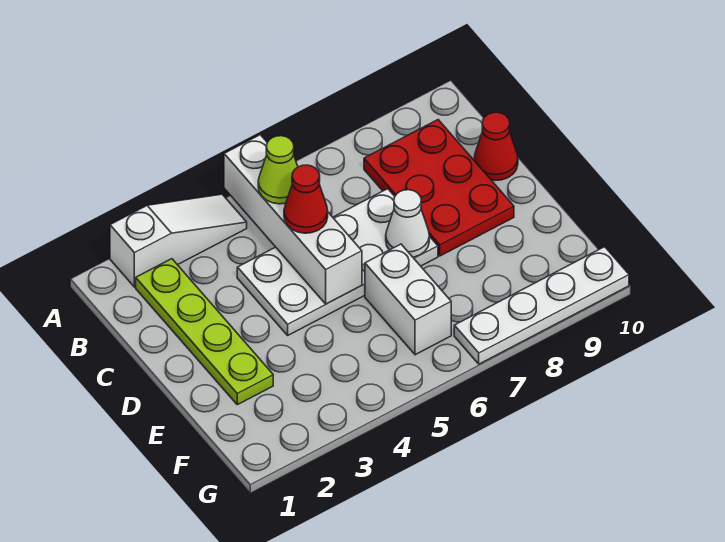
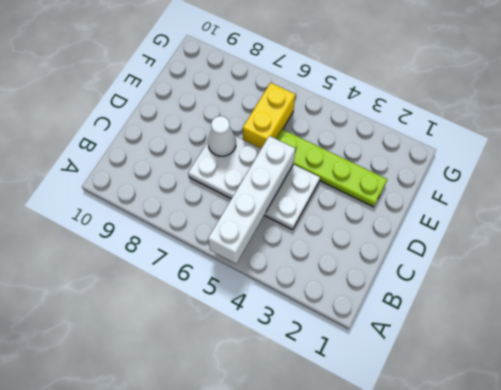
lime 1x4 plate [276,129,387,207] -> lime 1x4 plate turned to [136,259,273,405]
yellow 1x2 brick [243,83,295,148] -> white 1x2 brick [365,244,451,355]
none -> white 1x3 slope [110,194,247,287]
none -> red 2x3 plate [364,120,514,256]

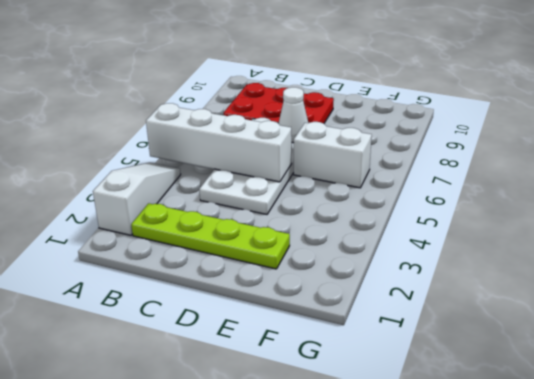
none -> red 1x1 cone [474,112,518,181]
none -> white 1x4 plate [454,247,629,364]

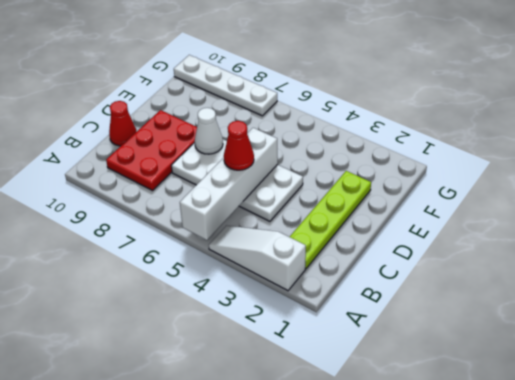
none -> white 1x2 brick [365,244,451,355]
none -> lime 1x1 cone [258,136,298,204]

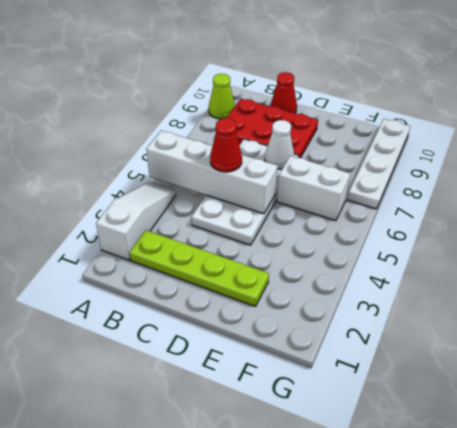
lime 1x1 cone [209,74,235,119] -> lime 1x1 cone moved to [258,136,298,204]

